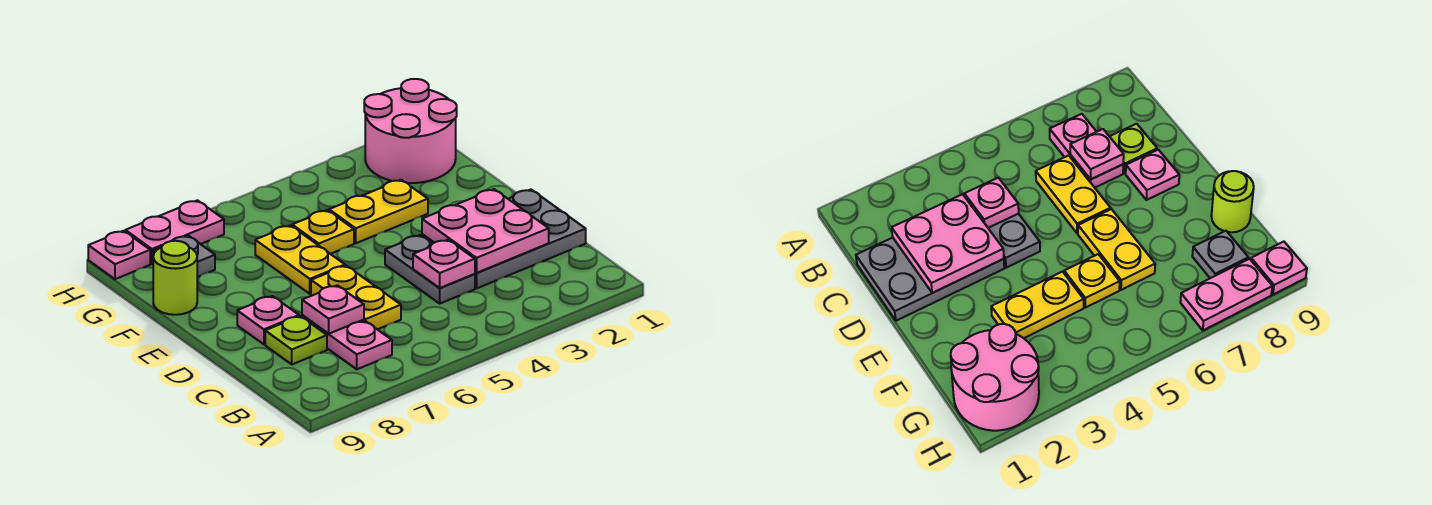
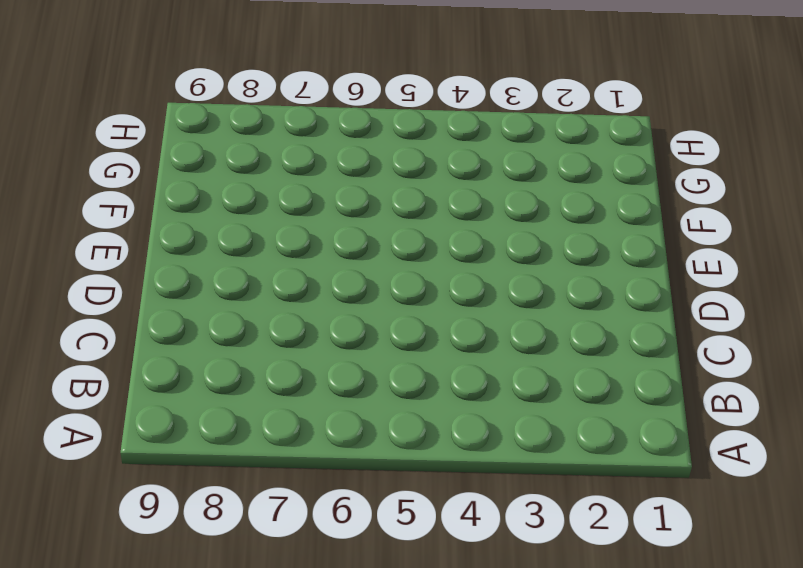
none -> pink 1x2 plate [302,315,392,369]
none -> grey 2x3 plate [422,190,586,288]
none -> grey 1x2 plate [385,235,475,303]

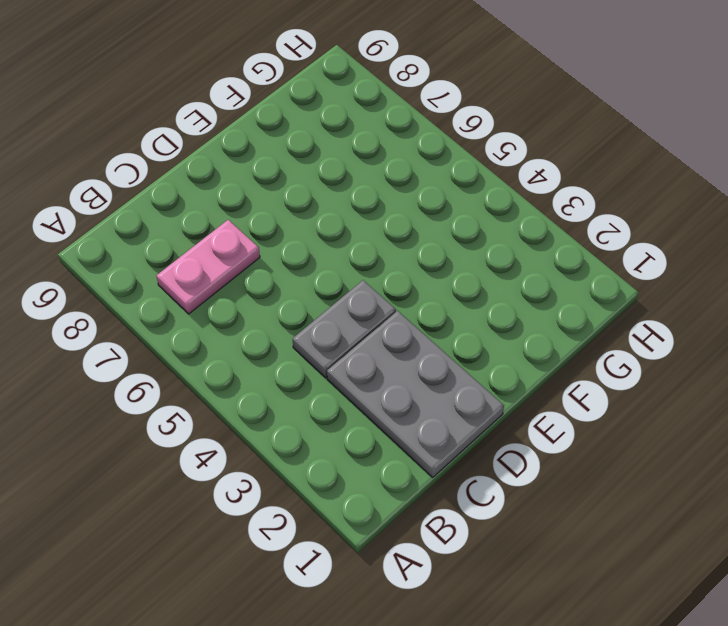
none -> yellow 1x2 plate [311,266,401,329]
none -> lime 1x1 plate [265,316,327,364]
none -> pink 1x1 plate [237,296,299,344]

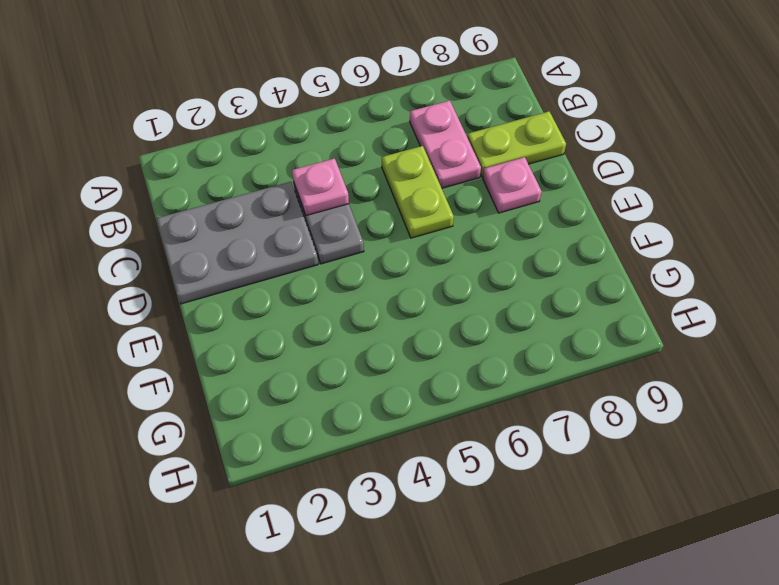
lime 1x2 plate [382,146,454,238] -> yellow 1x2 plate [311,266,401,329]
lime 1x2 plate [467,112,566,177] -> lime 1x1 plate [265,316,327,364]
none -> yellow 1x2 plate [255,225,345,294]
none -> yellow 1x2 plate [329,180,428,243]
none -> yellow 1x1 plate [292,210,354,254]

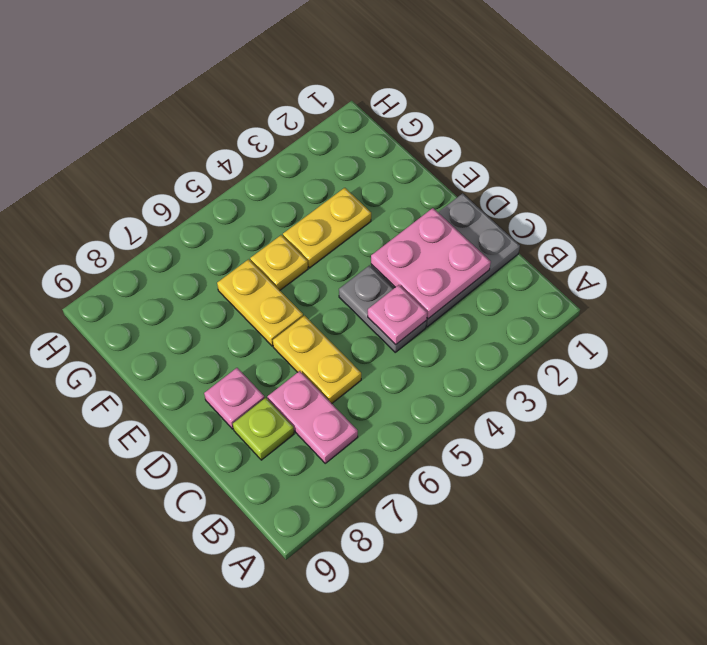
none -> lime 1x1 round brick [153,241,197,315]
none -> pink 2x2 round brick [364,79,457,183]
none -> grey 1x1 plate [153,236,215,277]

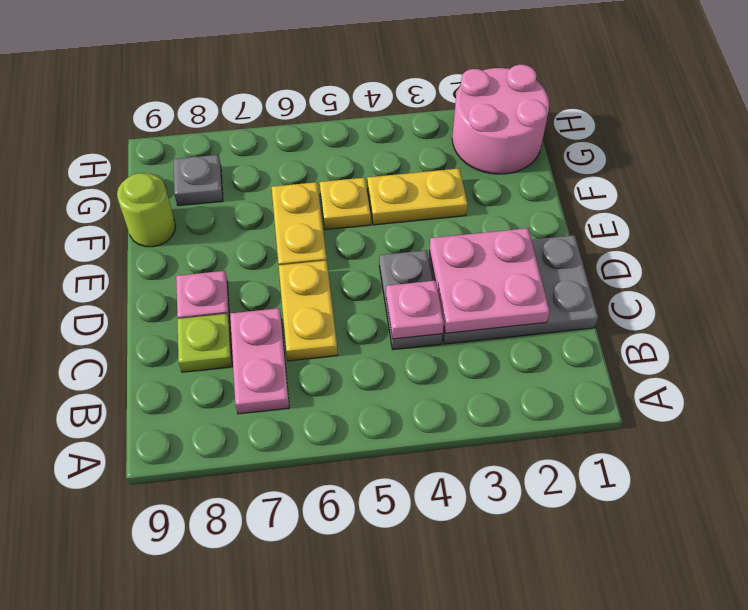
none -> pink 1x2 plate [125,200,224,264]
none -> pink 1x1 plate [88,231,150,279]
none -> pink 1x1 plate [302,285,364,334]

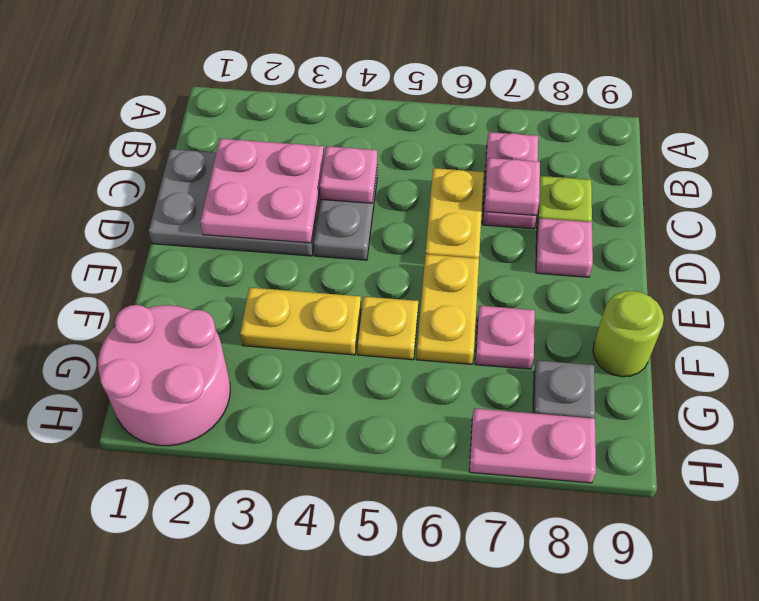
pink 1x1 plate [475,306,535,369] -> pink 1x1 plate moved to [88,231,150,279]

